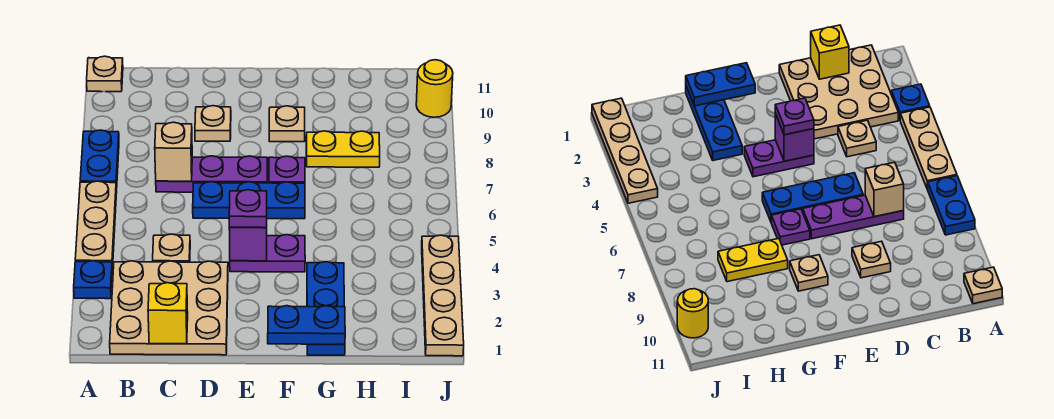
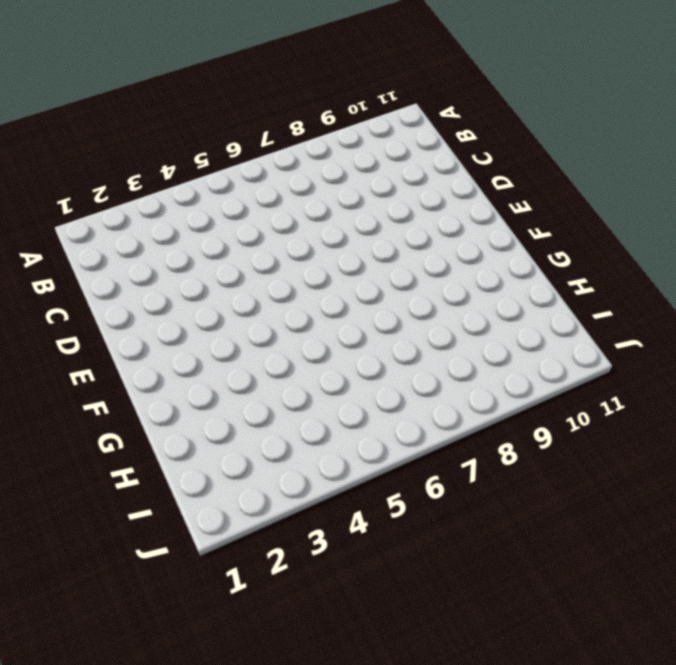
none -> blue 1x1 plate [74,261,112,299]
none -> tan 1x3 plate [75,181,117,271]
none -> blue 1x2 plate [80,130,119,192]

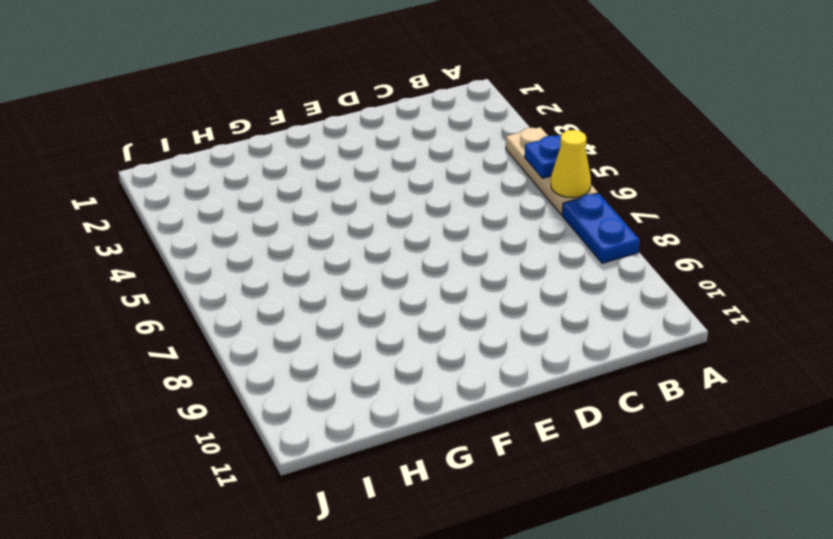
blue 1x1 plate [525,135,561,178] -> blue 1x1 plate moved to [74,261,112,299]
yellow 1x1 cone [551,130,591,198] -> none
none -> tan 1x1 plate [87,56,123,92]
none -> tan 3x3 plate [110,261,228,355]
none -> tan 1x1 plate [153,234,190,262]

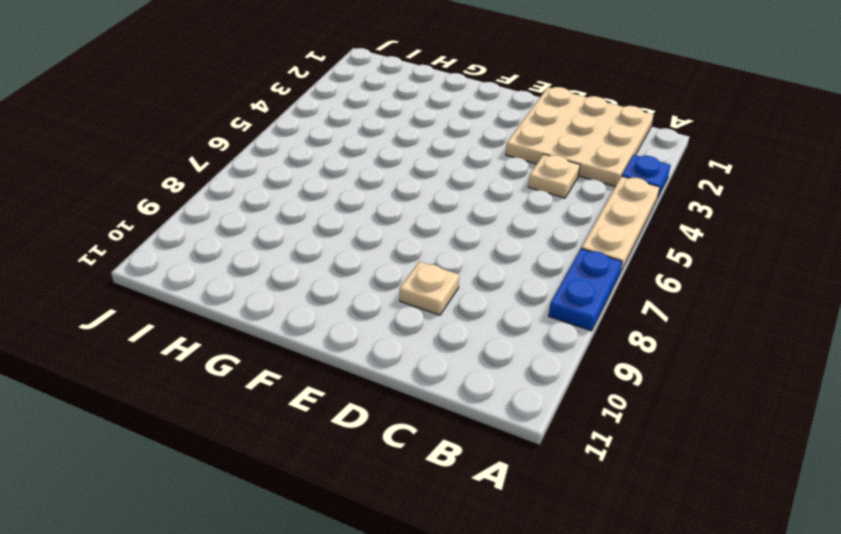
none -> tan 1x1 plate [87,56,123,92]
none -> purple 1x3 plate [156,156,267,192]
none -> blue 1x3 plate [193,182,305,219]

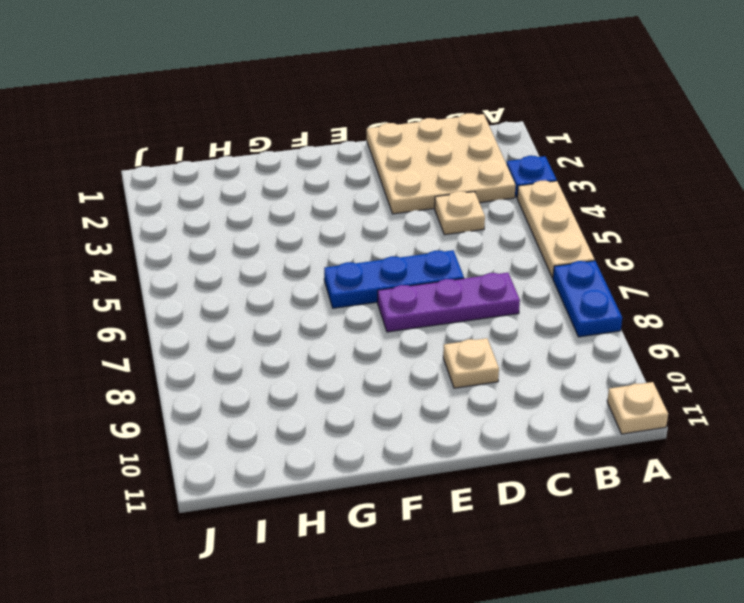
none -> purple 1x2 plate [230,235,305,272]
none -> purple 1x1 plate [269,156,305,183]
none -> tan 1x1 plate [269,106,305,142]

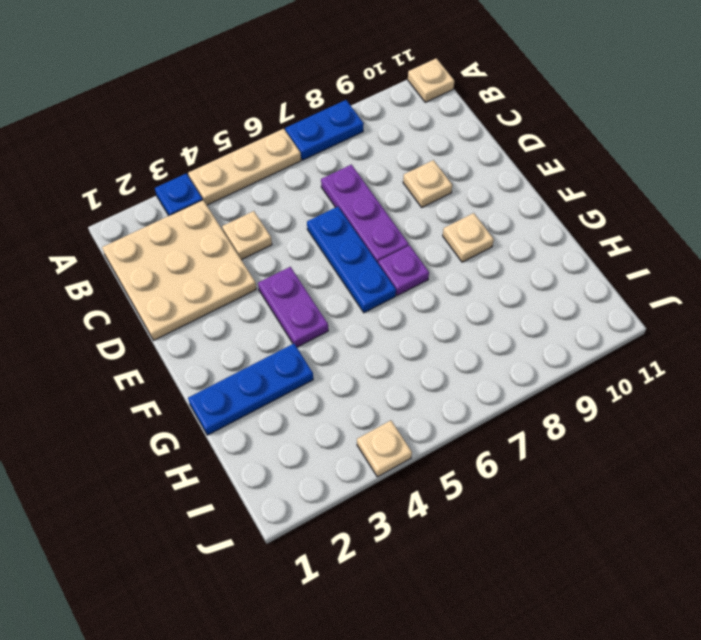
tan 1x1 plate [357,421,412,477] -> tan 1x4 plate [422,235,464,356]
none -> yellow 1x2 plate [306,131,380,167]
none -> yellow 1x1 round brick [416,60,453,117]
none -> yellow 1x1 brick [148,283,188,344]

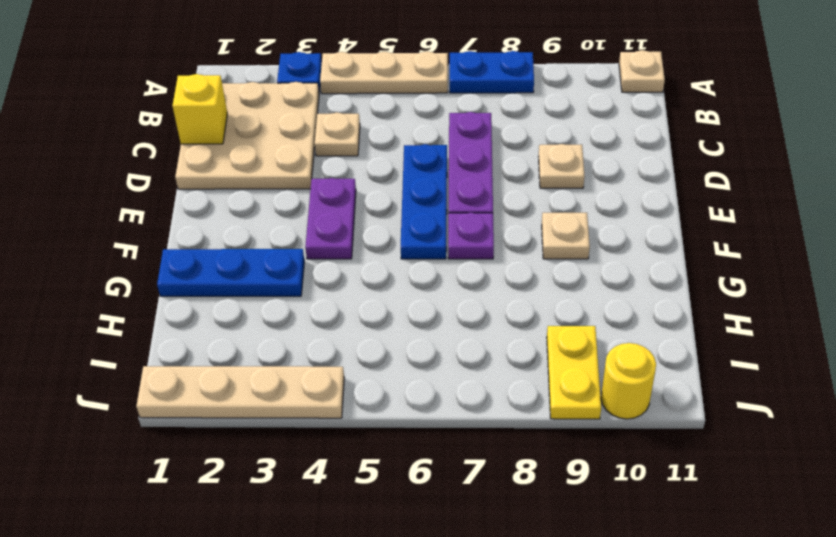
yellow 1x2 plate [547,326,601,419] -> yellow 1x2 plate moved to [306,131,380,167]
none -> tan 1x1 brick [155,122,192,181]
none -> purple 1x1 brick [229,227,267,261]
none -> blue 1x2 plate [268,306,345,345]

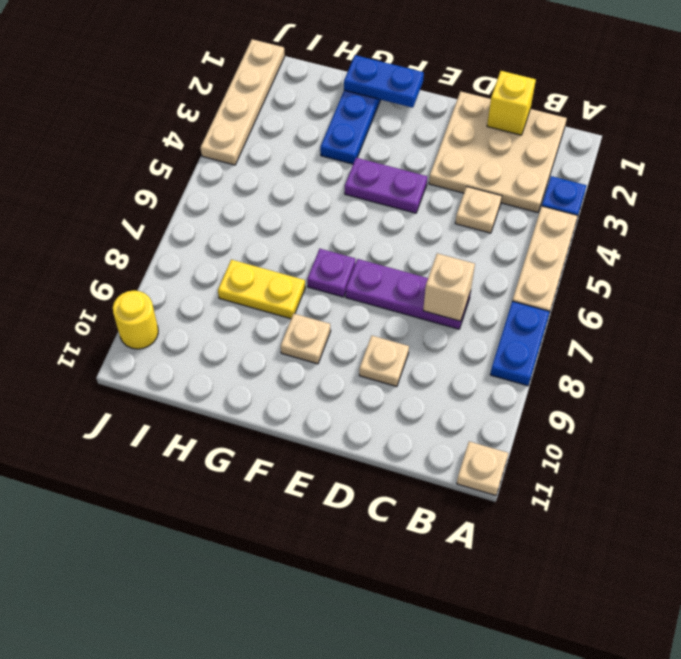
none -> blue 1x3 plate [193,182,305,219]
none -> purple 1x1 brick [229,227,267,261]
none -> purple 1x1 plate [229,190,267,228]

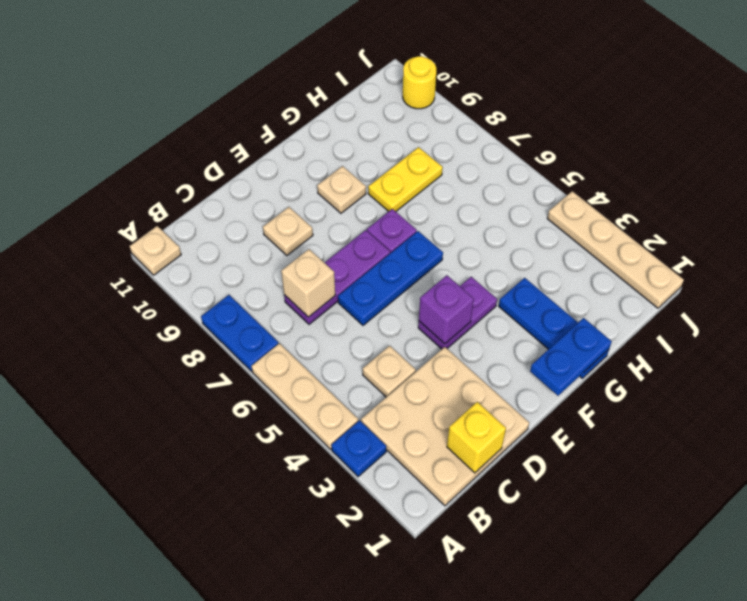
none -> purple 1x1 plate [229,190,267,228]

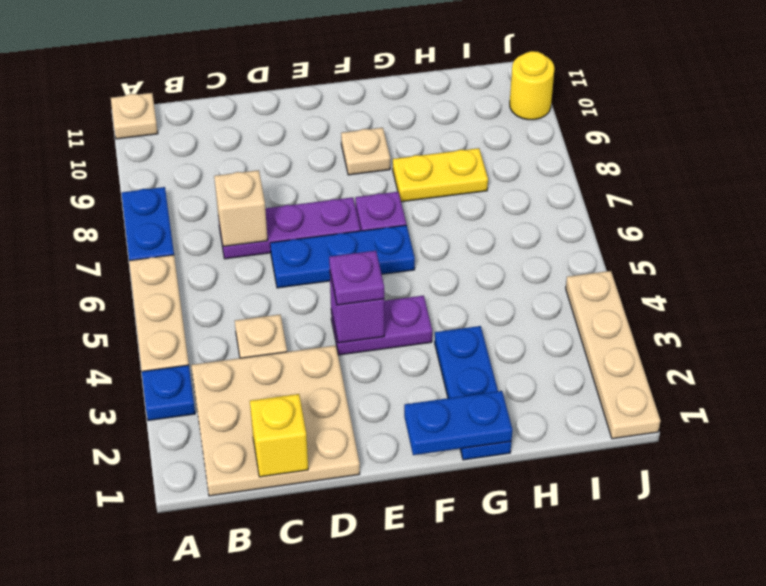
none -> tan 1x1 plate [195,106,231,141]

